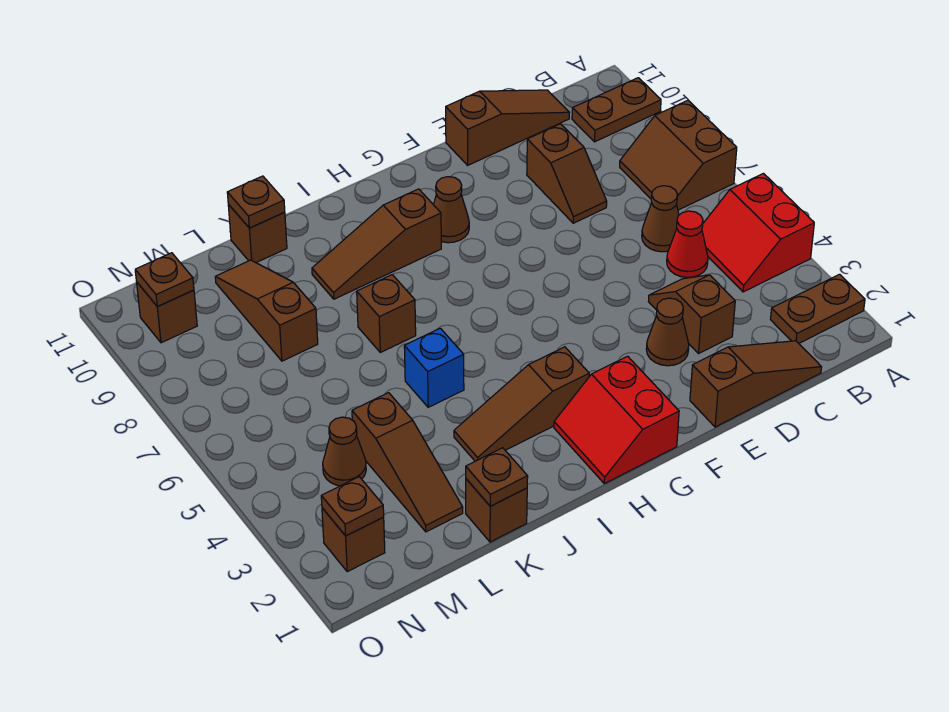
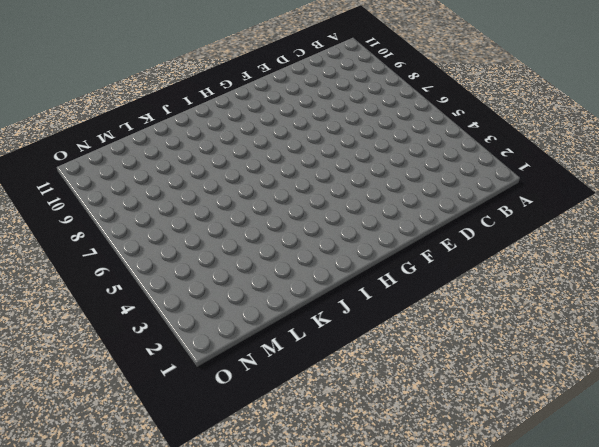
none -> brown 1x2 plate [771,274,865,343]
none -> red 2x2 slope [702,174,814,292]
none -> brown 2x2 slope [620,100,737,210]

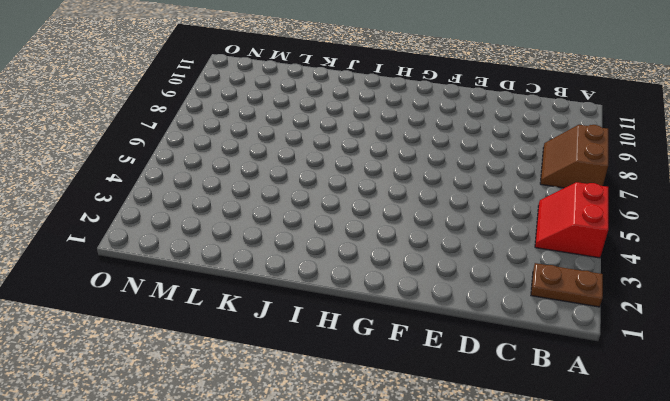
none -> brown 1x2 plate [572,78,661,142]
none -> brown 1x3 slope [690,341,821,427]
none -> red 1x1 cone [667,211,708,278]

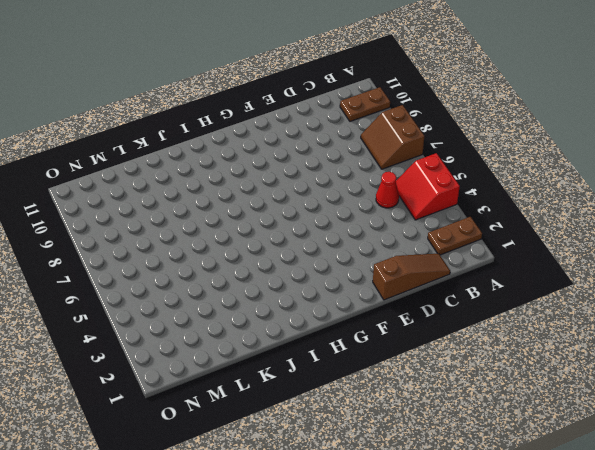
none -> brown 1x1 cone [642,186,679,252]
none -> brown 1x3 slope [446,90,570,165]
none -> brown 1x2 slope [649,275,735,354]

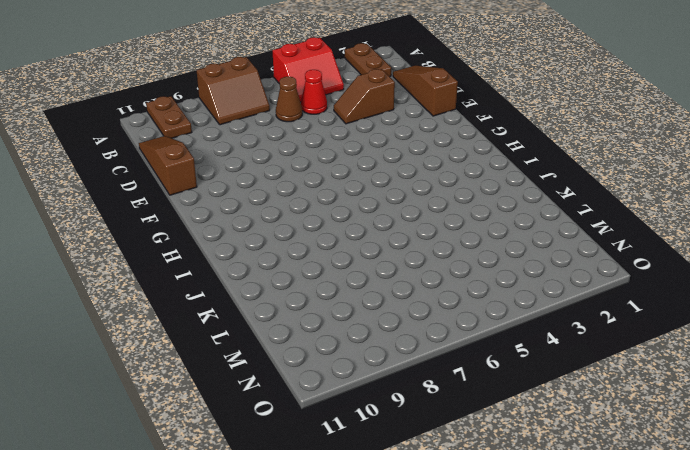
none -> brown 1x2 slope [527,124,607,223]
none -> brown 1x1 cone [646,298,689,366]
none -> red 2x2 slope [554,356,679,484]

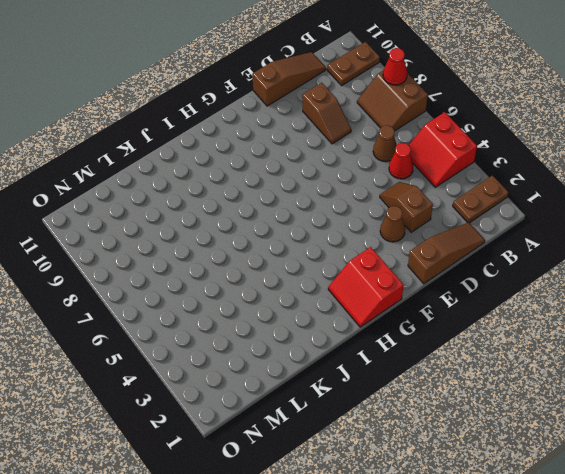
red 1x1 cone [383,48,407,85] -> none
none -> brown 1x1 cone [433,177,469,243]
none -> brown 1x3 slope [454,347,589,461]
none -> brown 1x3 slope [312,189,441,299]

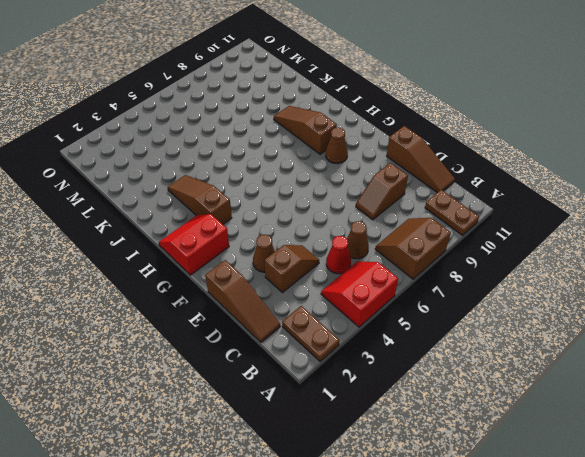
none -> blue 1x1 brick [404,328,464,407]
none -> brown 1x1 brick [357,275,416,352]
none -> brown 1x1 brick [466,479,527,542]

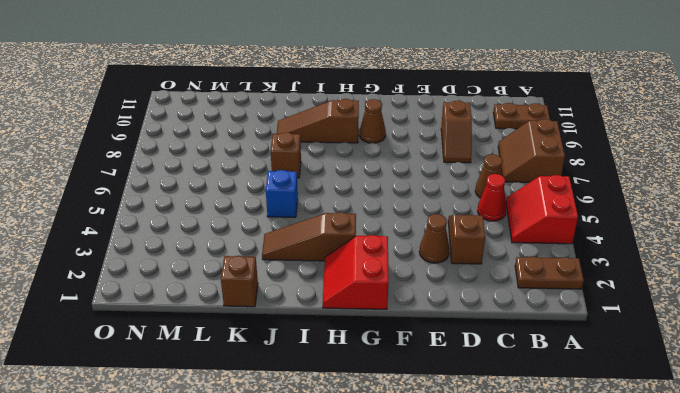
none -> brown 1x3 slope [690,341,821,427]
none -> brown 1x3 slope [446,90,570,165]
none -> brown 1x1 brick [228,204,287,263]

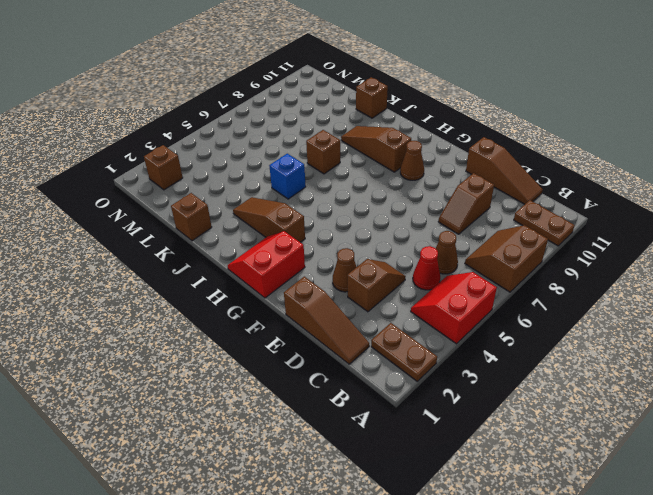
none -> brown 1x3 slope [352,393,463,532]
none -> brown 1x3 slope [215,260,318,361]
none -> brown 1x1 cone [323,417,366,486]

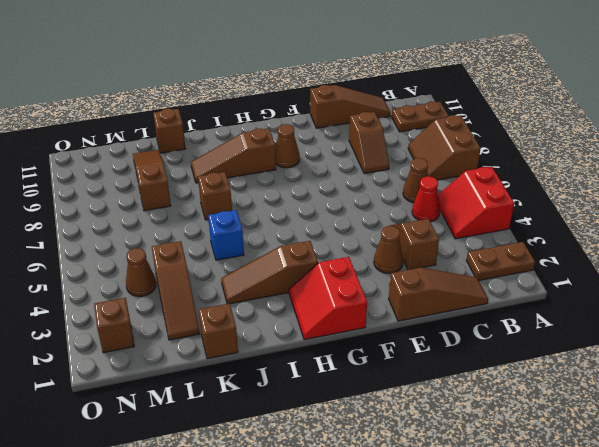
none -> brown 1x1 brick [137,283,197,343]
none -> brown 1x1 plate [466,448,528,506]
none -> brown 1x1 plate [227,176,285,228]

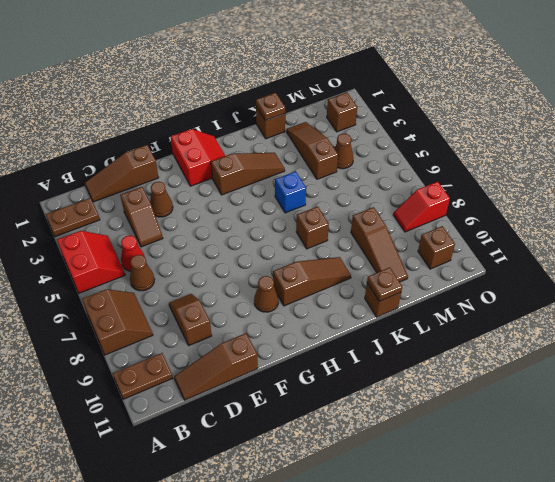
red 1x2 slope [393,182,450,232] -> none
none -> brown 1x1 plate [321,477,384,536]
none -> brown 1x1 plate [135,253,194,307]

